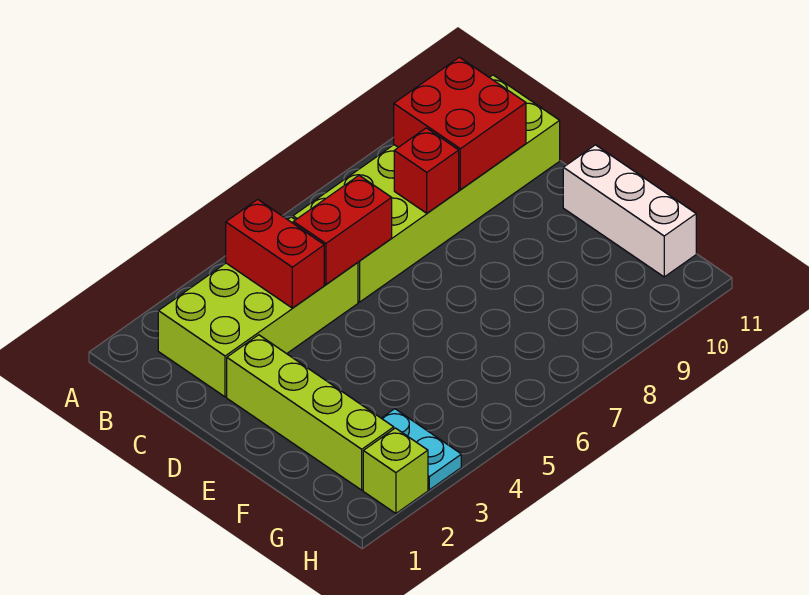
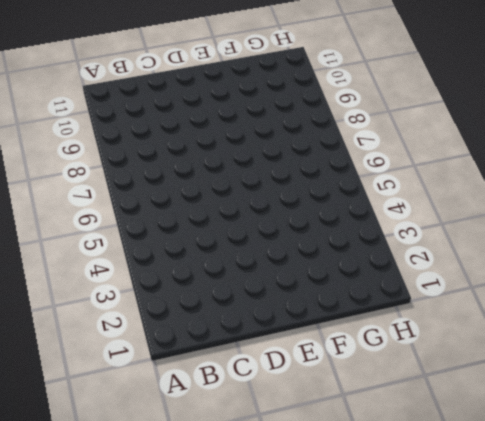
none -> lime 2x4 brick [158,217,358,397]
none -> lime 2x6 brick [293,75,560,302]

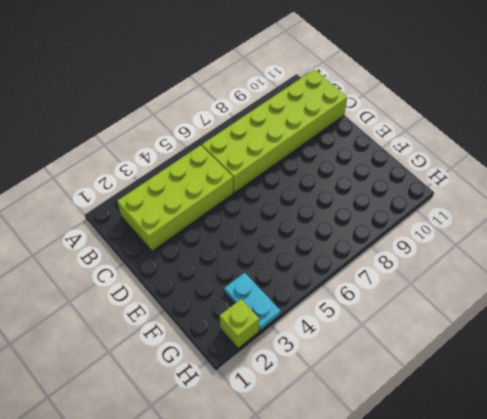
none -> lime 1x4 brick [227,335,394,490]
none -> white 1x3 brick [563,145,696,277]

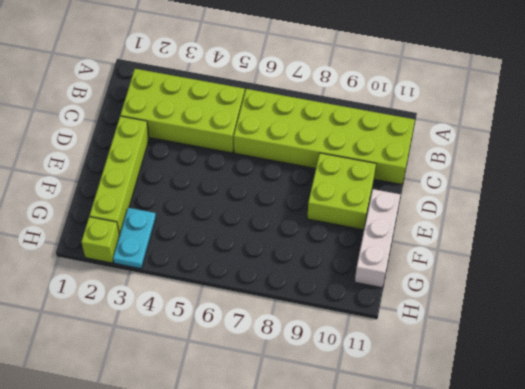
lime 2x2 brick [307,153,376,230] -> none
none -> red 1x2 brick [226,199,324,308]
none -> red 2x2 brick [394,57,526,190]

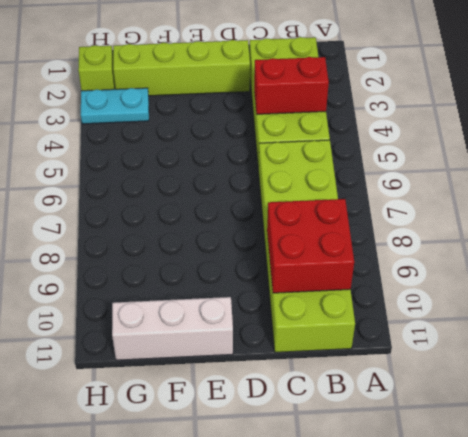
none -> red 1x2 brick [293,175,392,284]
none -> red 1x1 brick [394,128,459,213]

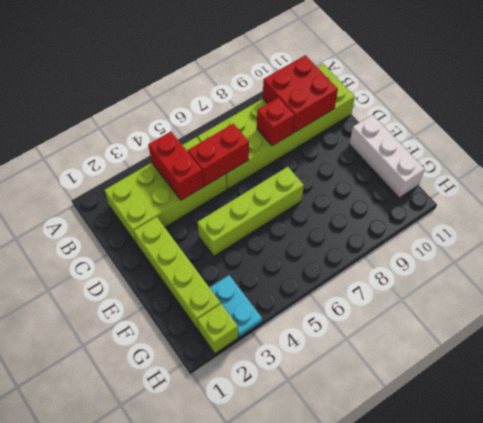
lime 1x4 brick [197,167,304,256] -> none

